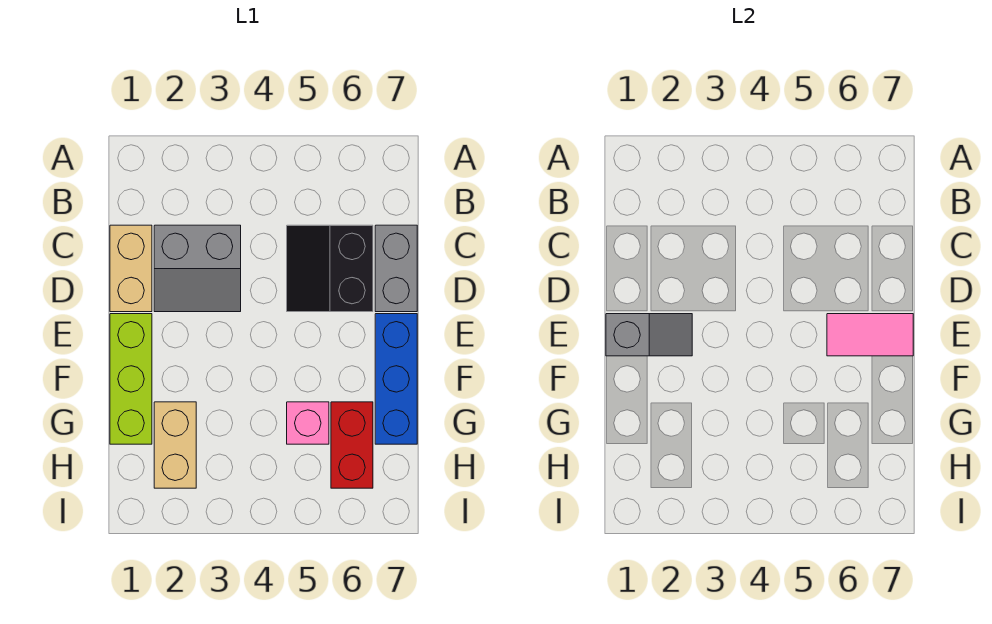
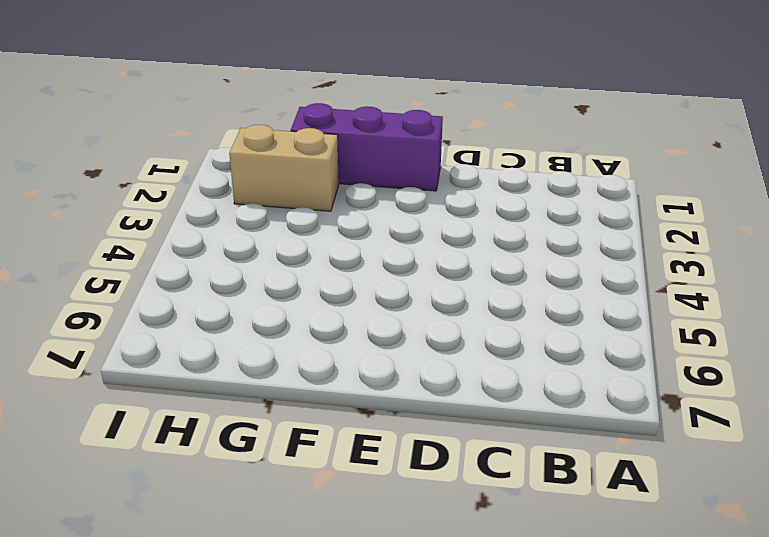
purple 1x3 brick [291,103,443,191] -> lime 1x3 brick [110,314,152,444]
none -> tan 1x2 brick [110,225,152,312]
none -> grey 2x2 slope [154,225,241,312]

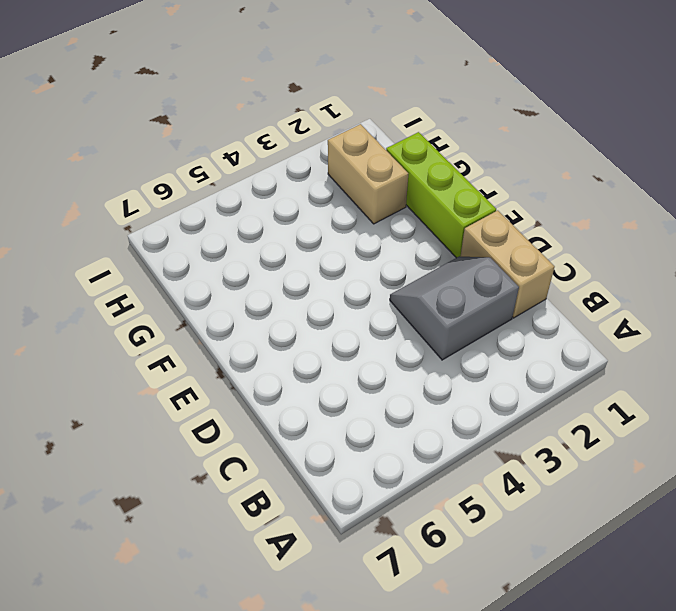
none -> black 2x2 slope [287,225,373,312]
none -> grey 1x2 brick [375,225,417,312]

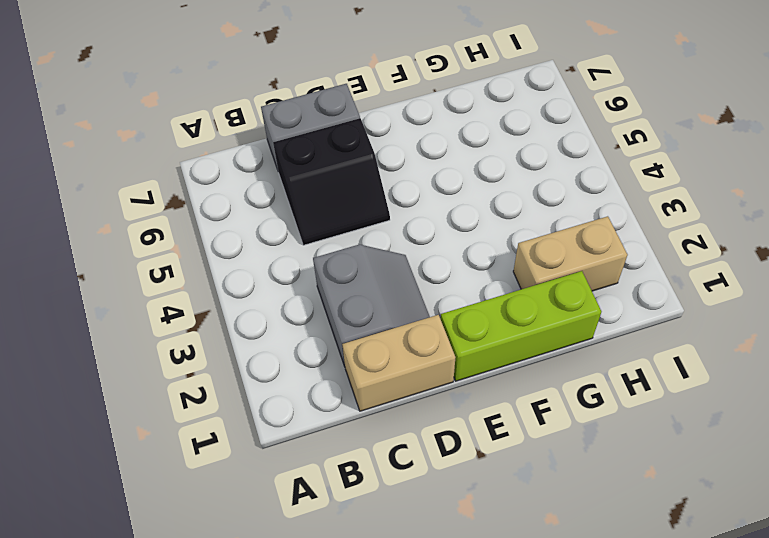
none -> blue 1x3 brick [375,314,417,444]
none -> pink 1x1 brick [287,402,329,444]

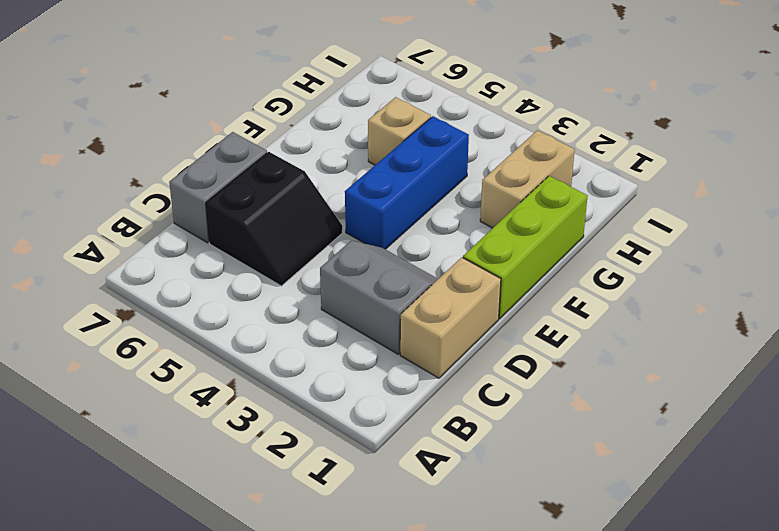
blue 1x3 brick [345,116,469,249] -> blue 1x3 brick moved to [375,314,417,444]
tan 1x1 brick [368,97,431,165] -> pink 1x1 brick [287,402,329,444]
none -> red 1x2 brick [331,402,373,488]
none -> grey 1x2 slope [606,314,692,356]

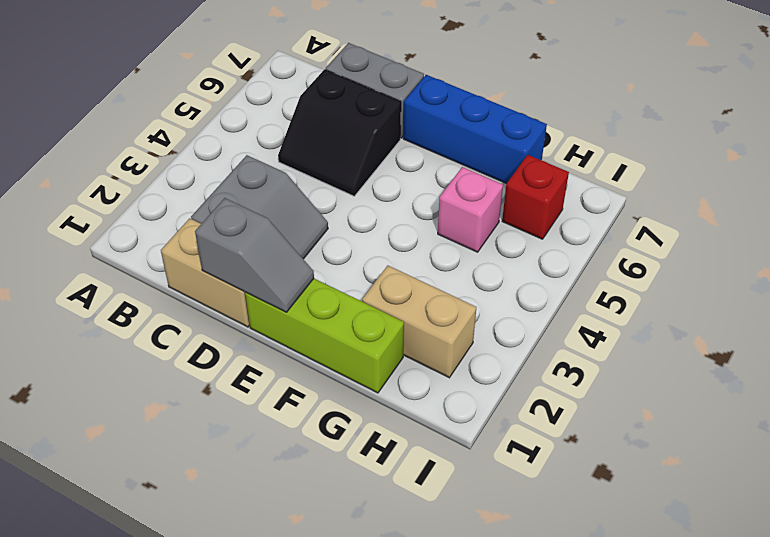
grey 1x2 slope [195,198,314,312] -> grey 1x2 slope turned to [606,314,692,356]
red 1x1 brick [502,155,569,239] -> red 1x2 brick [331,402,373,488]
none -> pink 1x2 tile [827,314,913,356]

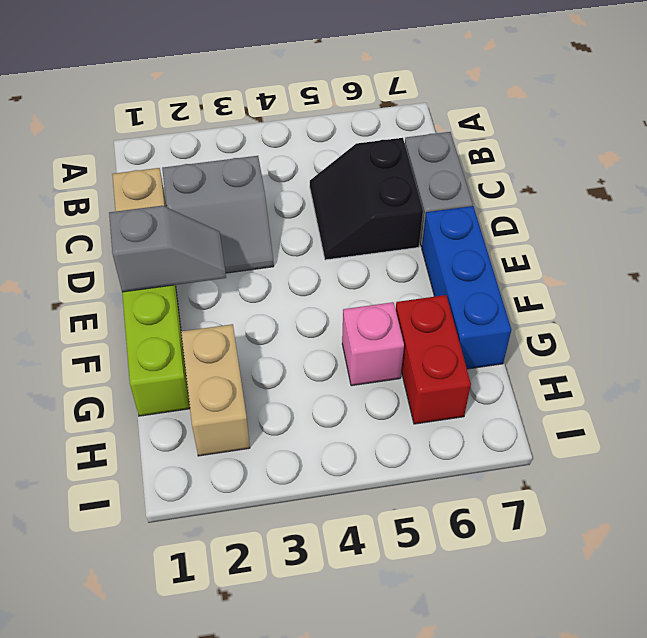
none -> pink 1x2 tile [827,314,913,356]

